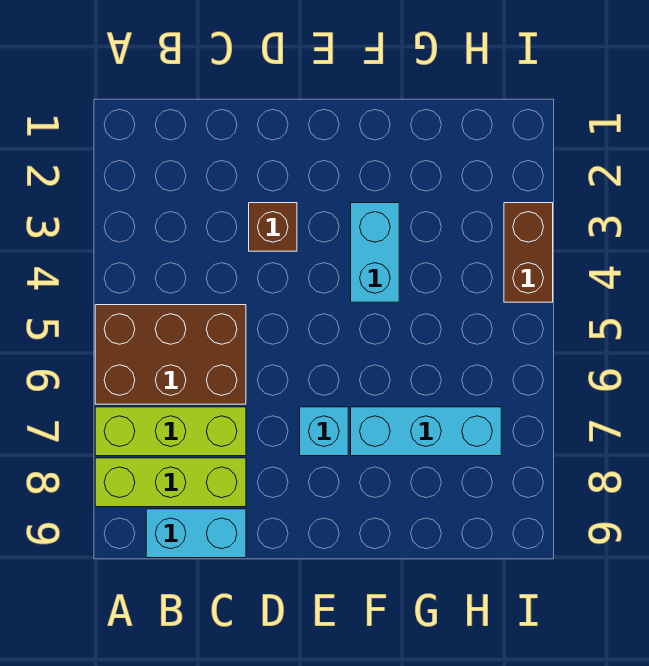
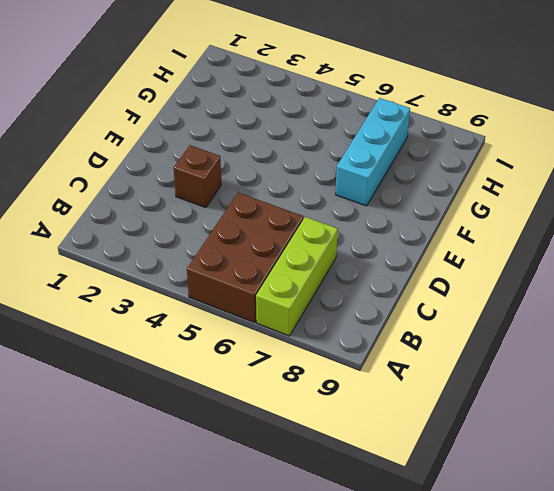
none -> lime 1x3 brick [95,458,246,507]
none -> cyan 1x2 brick [146,509,246,558]

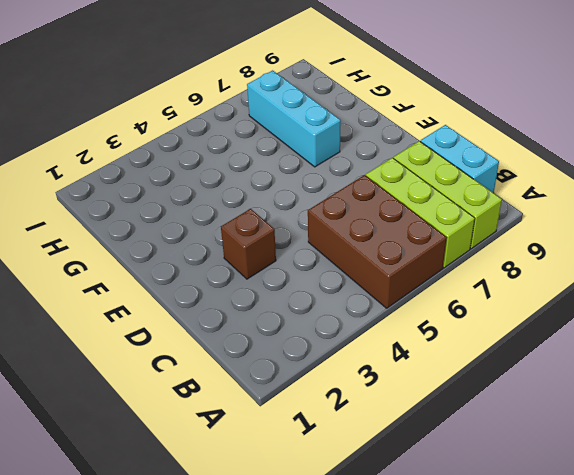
none -> cyan 1x1 brick [300,407,348,456]
none -> cyan 1x2 brick [351,203,399,302]

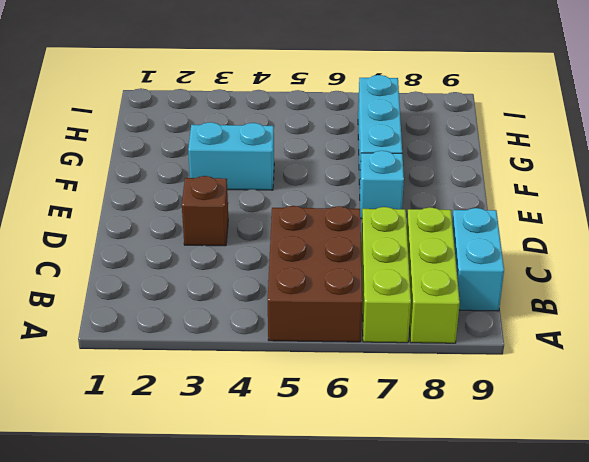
none -> brown 1x2 brick [504,203,553,302]

